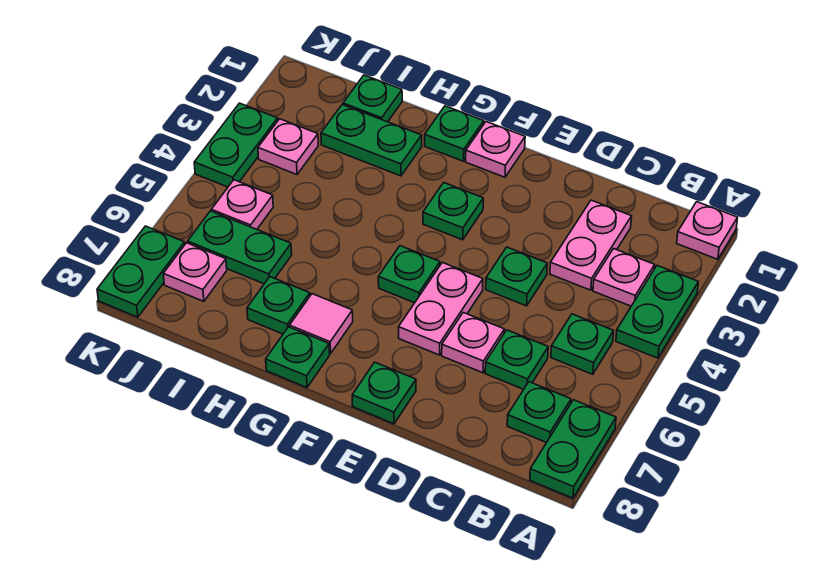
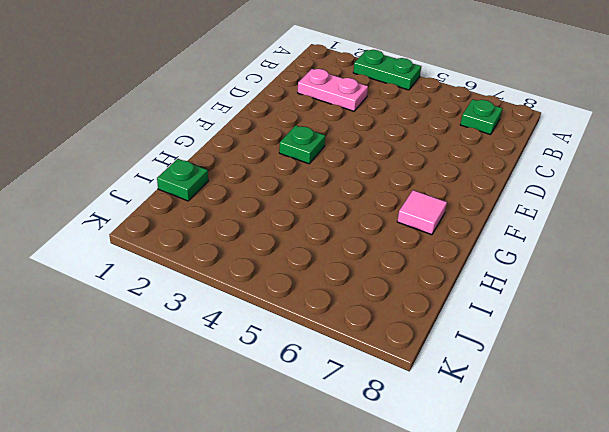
none -> pink 1x1 plate [677,202,738,259]
none -> green 1x2 plate [530,400,616,498]
none -> pink 1x1 plate [593,249,655,306]

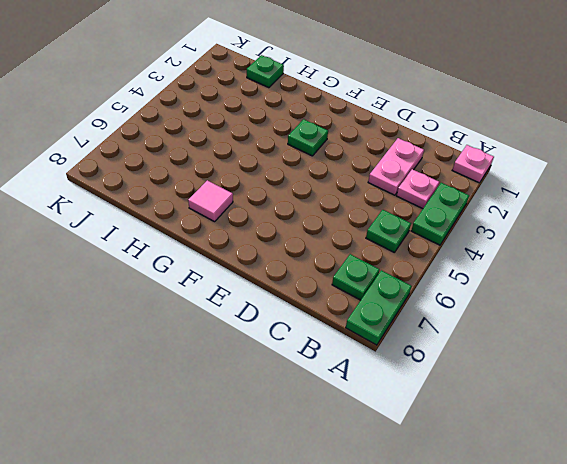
none -> green 1x1 plate [485,330,548,389]
none -> green 1x1 plate [486,247,547,306]
none -> pink 1x1 plate [442,312,504,373]

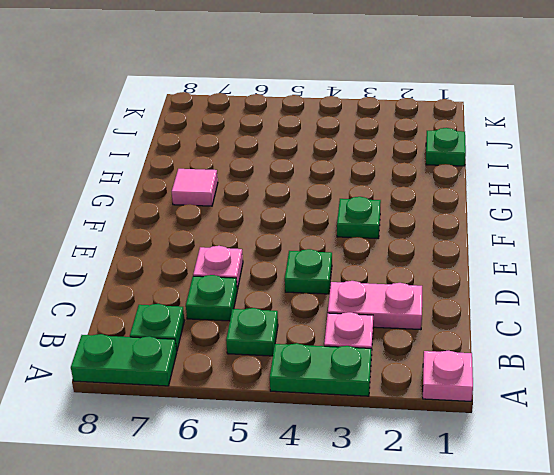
none -> pink 1x2 plate [399,262,483,355]
none -> green 1x1 plate [352,362,416,424]
none -> pink 1x1 plate [466,122,525,177]

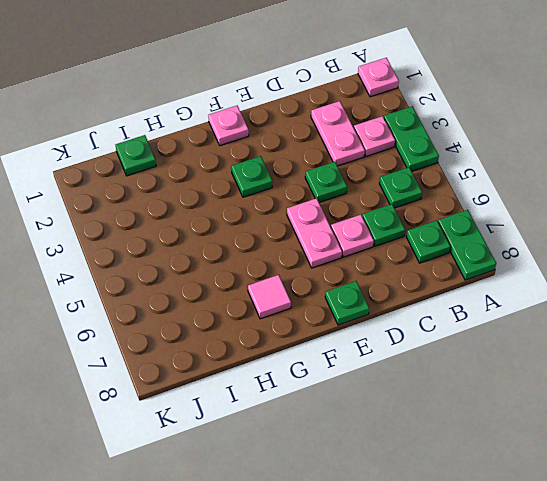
none -> green 1x1 plate [378,246,440,303]
none -> green 1x1 plate [425,106,484,161]
none -> green 1x1 plate [266,327,330,388]

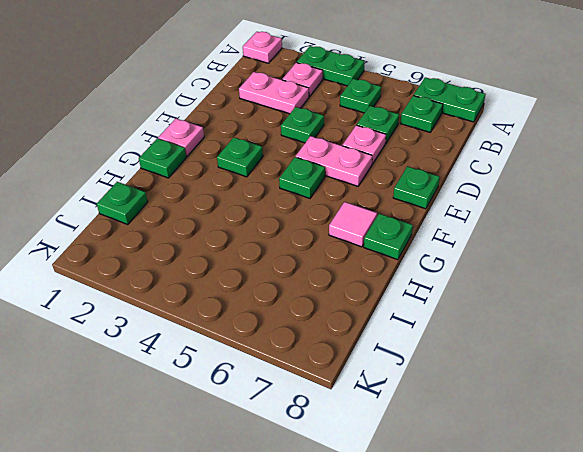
none -> green 1x2 plate [321,105,422,176]
none -> green 1x1 plate [247,277,310,334]
none -> green 1x2 plate [188,211,292,284]

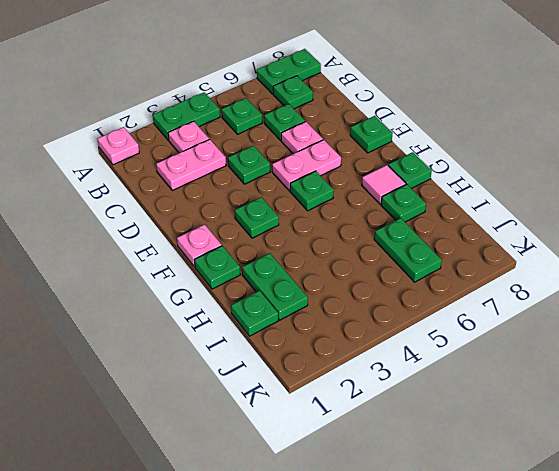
none -> pink 1x1 plate [258,119,318,174]
none -> pink 1x1 plate [212,180,273,229]
none -> pink 1x1 plate [163,243,227,301]

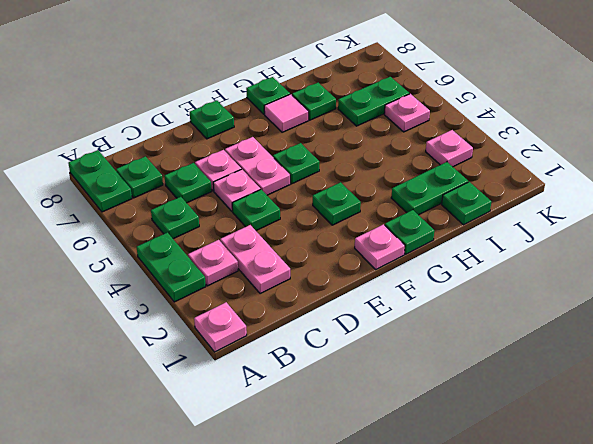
pink 1x1 plate [213,169,260,211] -> pink 1x1 plate moved to [163,243,227,301]
none -> green 1x2 plate [194,103,278,187]
none -> green 1x2 plate [97,226,185,317]

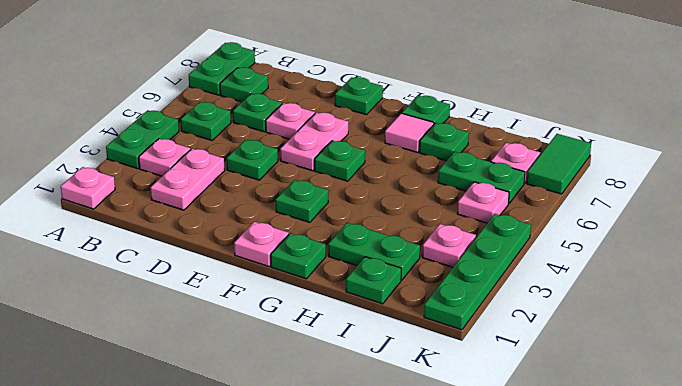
green 1x4 plate [424,214,531,330] -> green 1x2 plate [194,103,278,187]
green 1x2 tile [527,134,591,194] -> green 1x2 plate [97,226,185,317]

